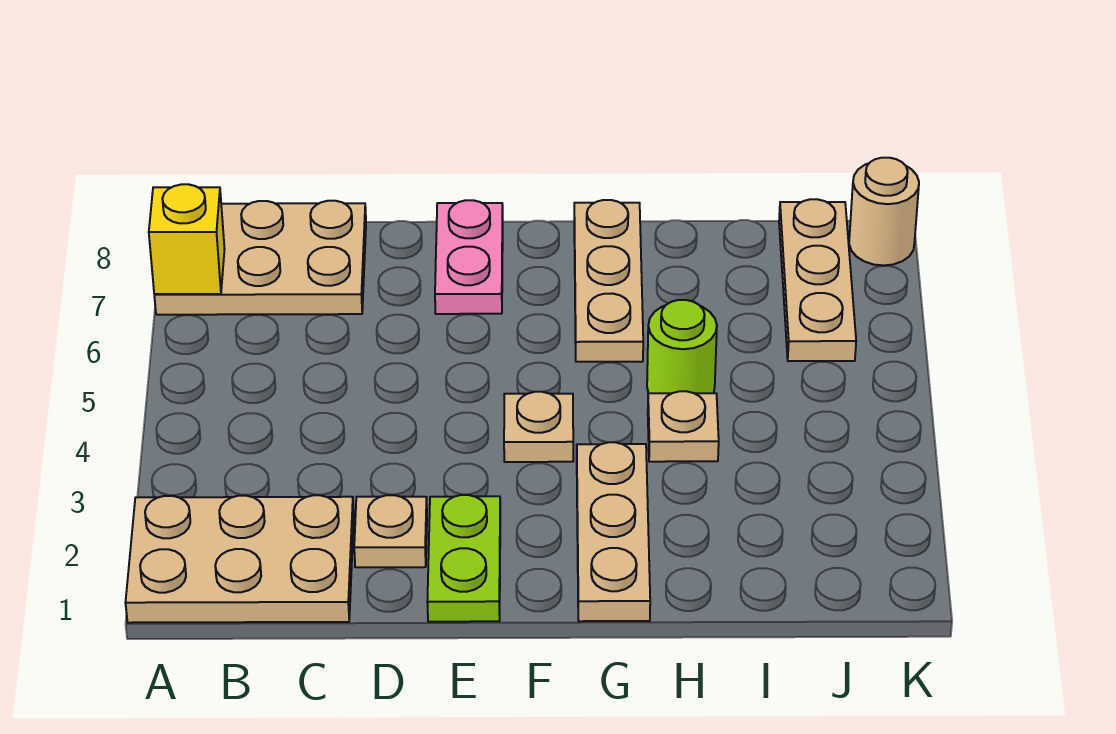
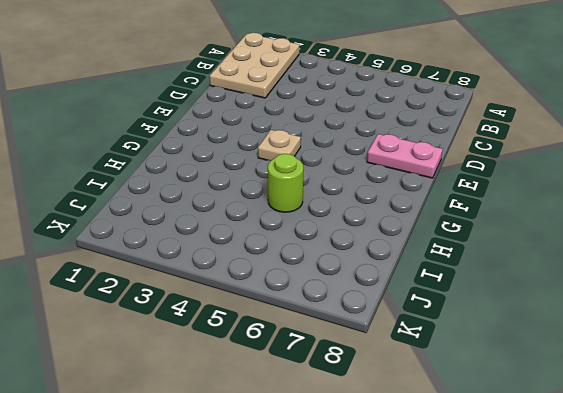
none -> tan 2x3 plate [154,201,366,315]
none -> tan 1x1 plate [354,495,427,567]
none -> lime 1x2 plate [427,495,500,622]

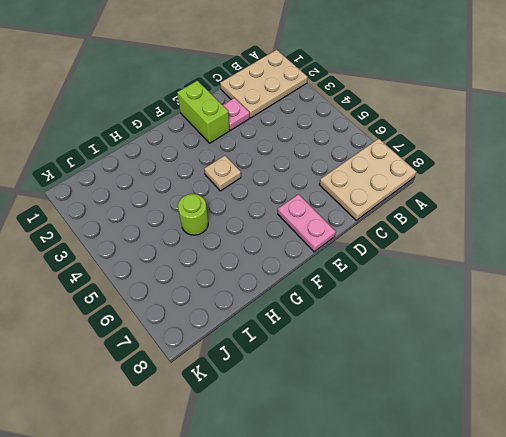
pink 1x1 plate [223,98,250,130] -> tan 1x1 plate [354,495,427,567]
lime 1x2 brick [177,81,229,143] -> lime 1x2 plate [427,495,500,622]
none -> tan 1x3 plate [577,442,650,621]
none -> tan 1x3 plate [574,200,643,362]
none -> tan 1x1 plate [648,391,719,462]

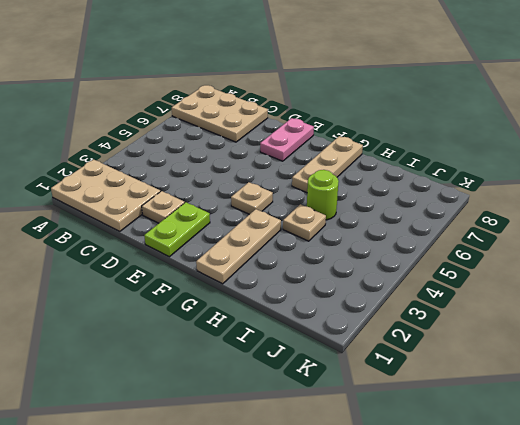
none -> tan 1x3 plate [779,199,856,361]
none -> tan 1x1 round brick [849,158,919,266]
none -> yellow 1x1 brick [149,184,224,294]

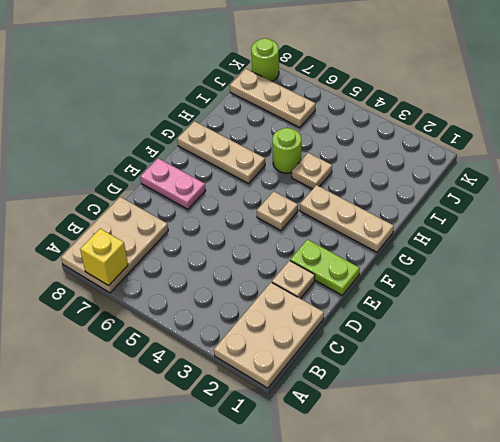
lime 1x1 round brick [251,38,279,81] -> tan 1x1 round brick [849,158,919,266]

